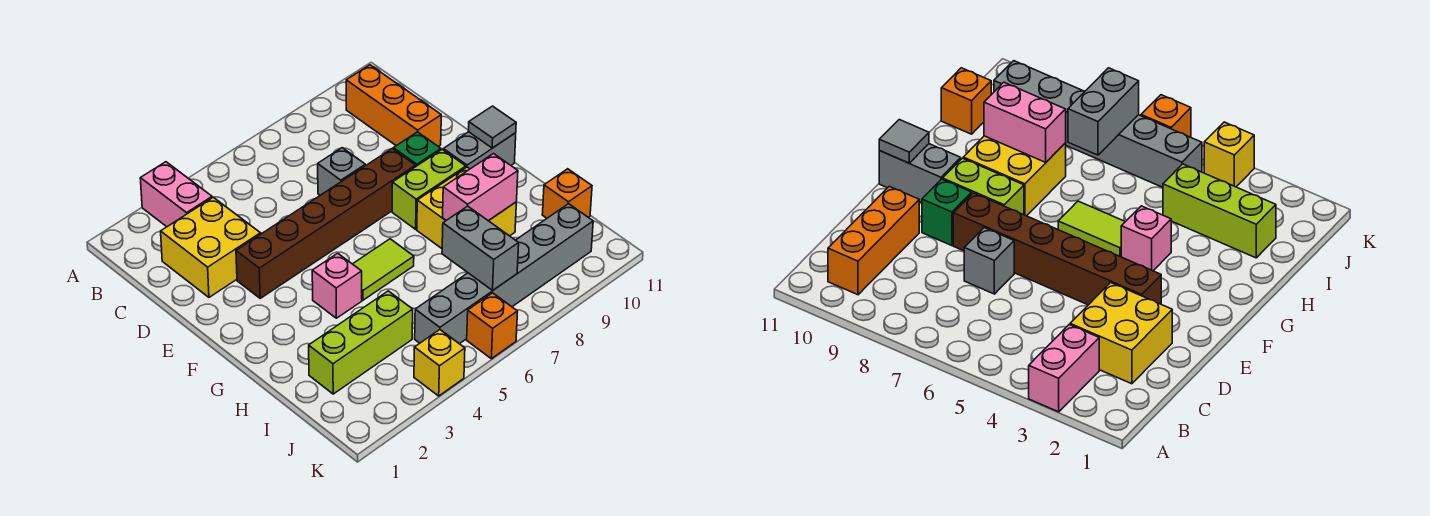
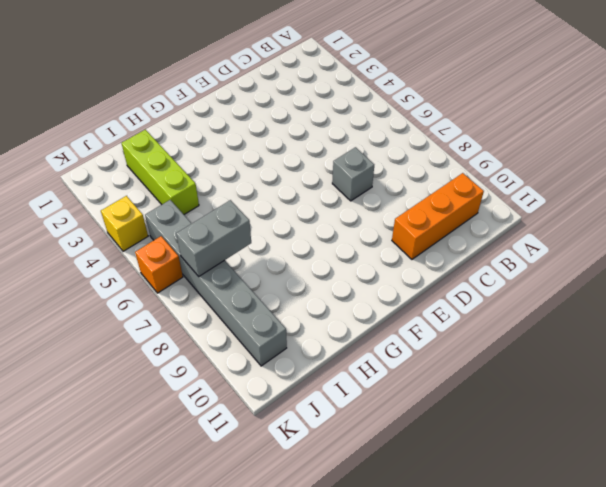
none -> pink 1x2 brick [140,162,212,227]
none -> yellow 2x2 brick [161,197,260,297]
none -> brown 1x6 brick [236,149,416,298]

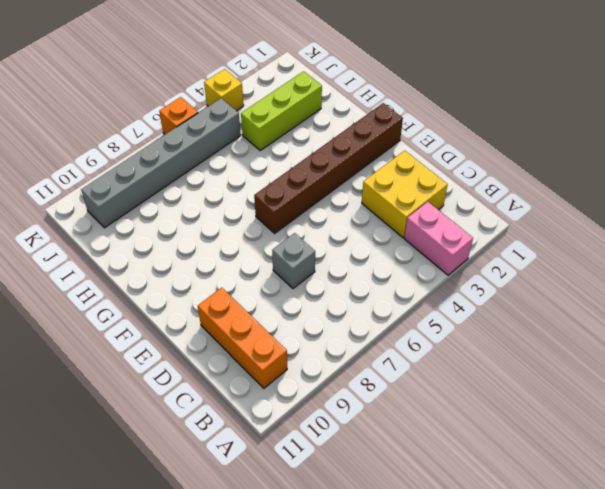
brown 1x6 brick [254,103,403,233] -> brown 1x6 brick moved to [236,149,416,298]
none -> green 1x1 brick [393,132,441,166]
none -> lime 1x2 brick [392,150,466,229]
none -> grey 1x2 brick [443,132,516,169]

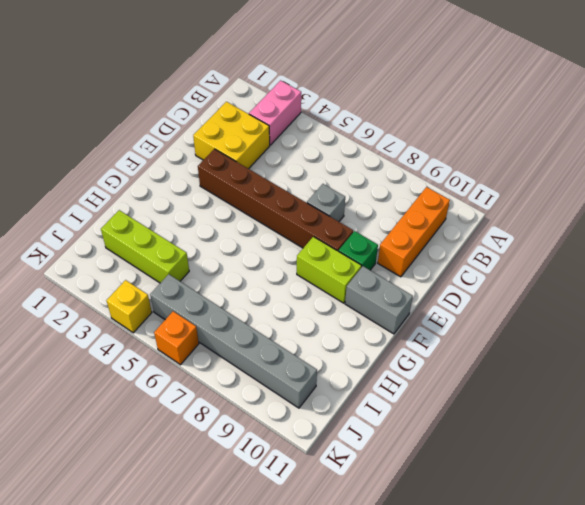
none -> pink 1x1 brick [312,253,362,318]
none -> lime 1x2 tile [353,239,414,300]
none -> yellow 2x2 brick [417,167,516,248]

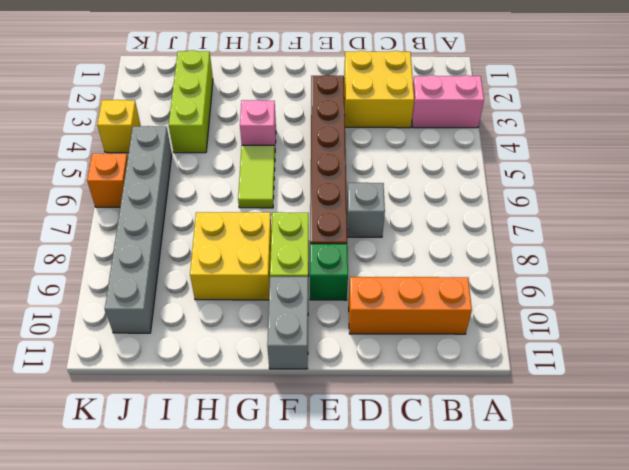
none -> orange 1x1 brick [542,169,592,218]
none -> grey 1x1 tile [468,106,516,148]
none -> pink 1x2 brick [443,154,518,221]

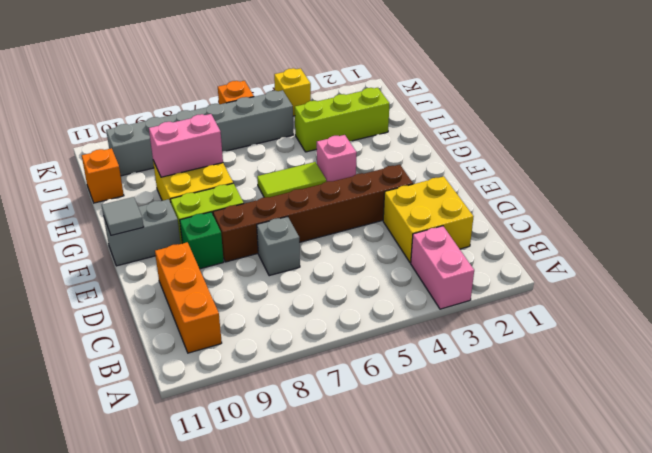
none -> grey 1x2 brick [442,206,519,290]

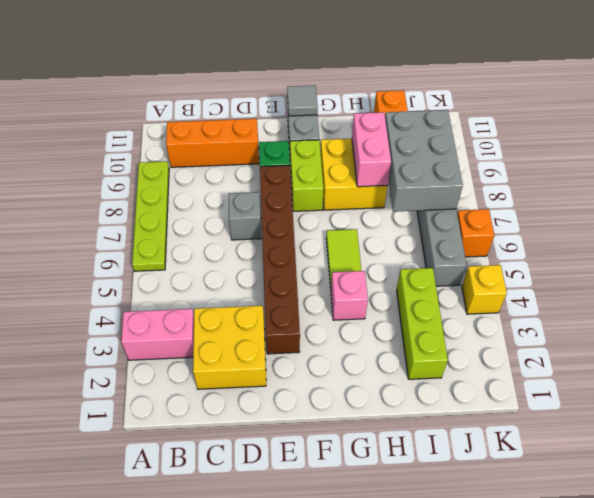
lime 1x4 plate [132,161,169,271] -> none
grey 2x3 brick [385,110,463,212] -> grey 1x2 brick [442,206,519,290]

